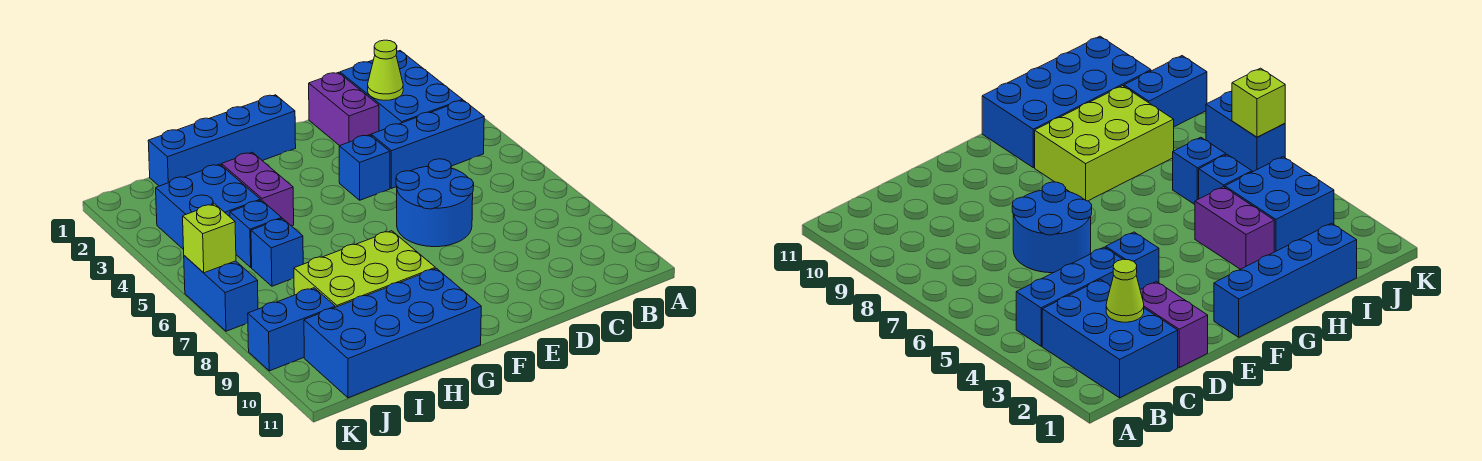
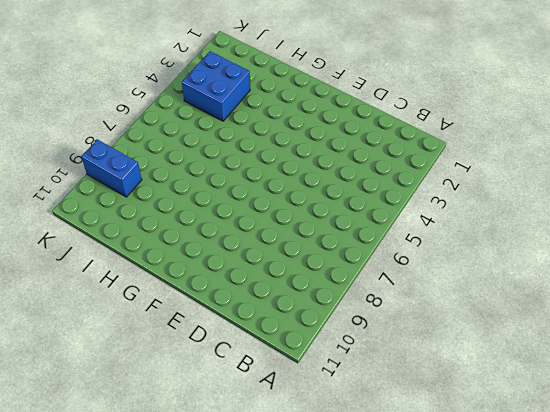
none -> blue 2x3 brick [340,51,463,131]
none -> blue 1x3 brick [371,100,484,188]
none -> purple 1x2 brick [309,72,379,146]

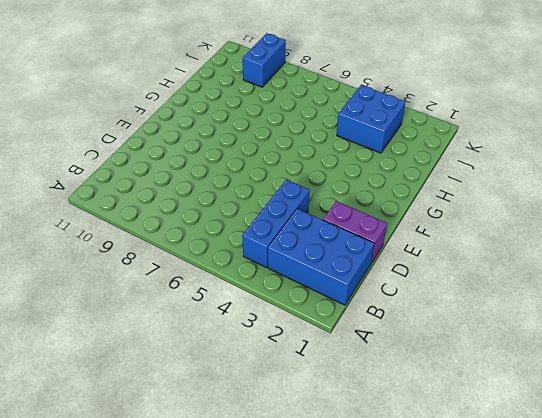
none -> blue 2x2 round brick [396,159,474,247]
none -> blue 1x1 brick [339,135,390,200]
none -> blue 1x4 brick [148,95,296,186]

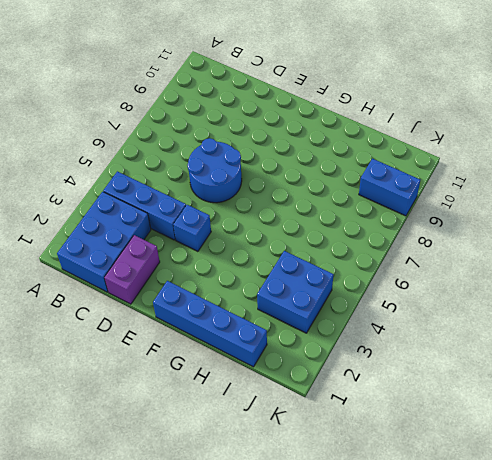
none -> lime 2x3 brick [294,231,435,307]
none -> blue 2x4 brick [304,268,481,398]
none -> purple 1x2 brick [222,152,294,226]

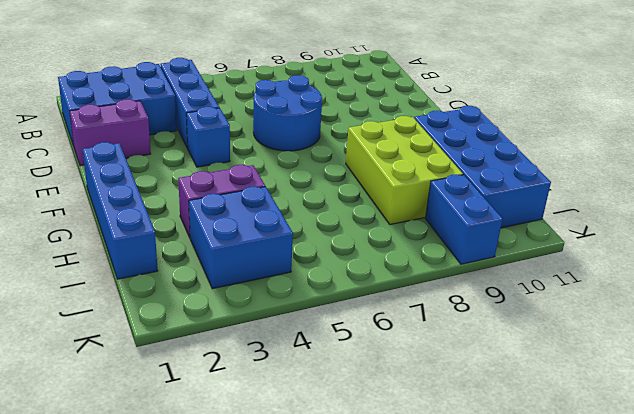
none -> blue 1x1 brick [230,200,282,267]
none -> blue 1x1 brick [251,219,303,286]
none -> blue 1x2 brick [184,256,258,331]

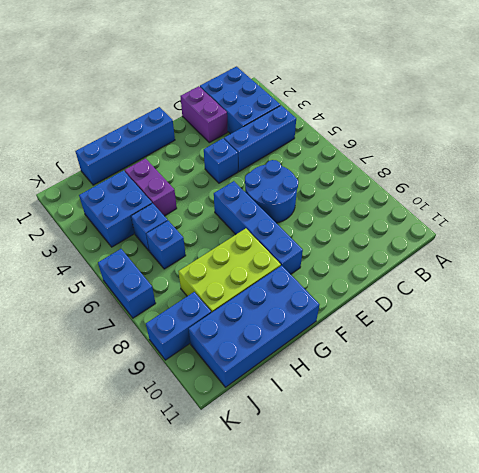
blue 1x4 brick [214,181,303,274] -> none
none -> lime 1x1 cone [368,40,403,100]
none -> lime 1x1 brick [183,204,236,273]

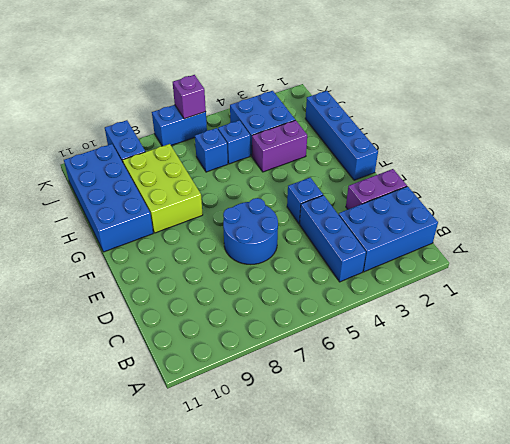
purple 1x1 brick [173,75,206,119] -> lime 1x1 brick [183,204,236,273]
none -> lime 1x1 cone [368,40,403,100]

